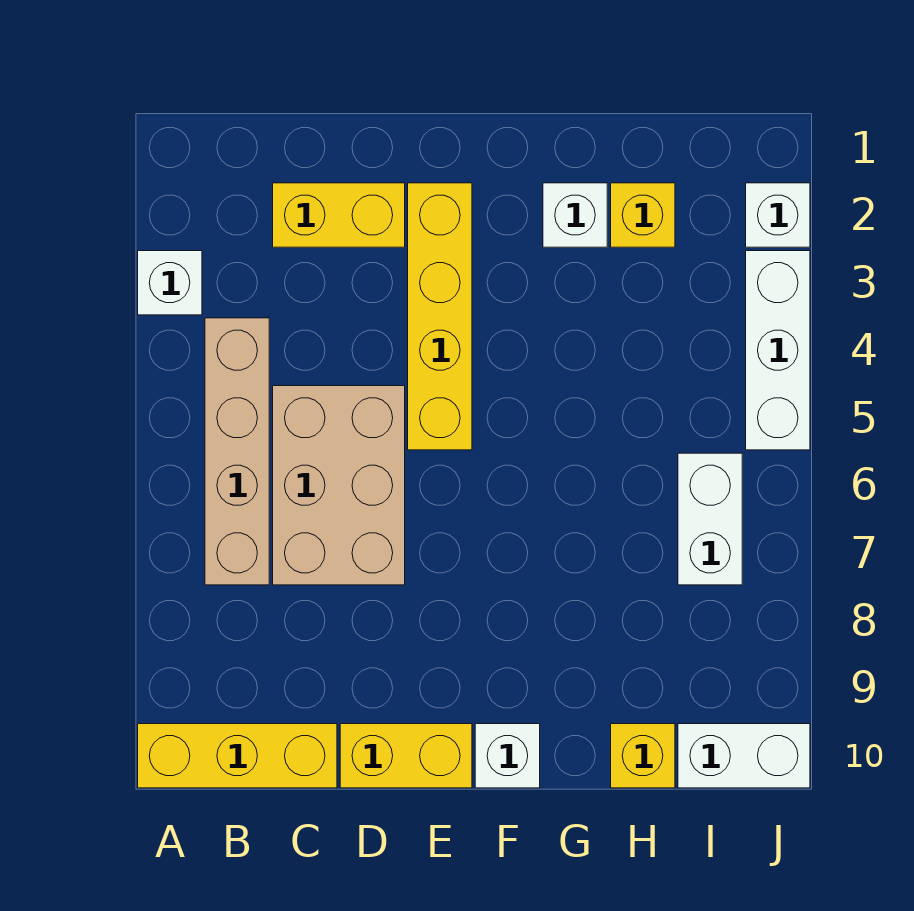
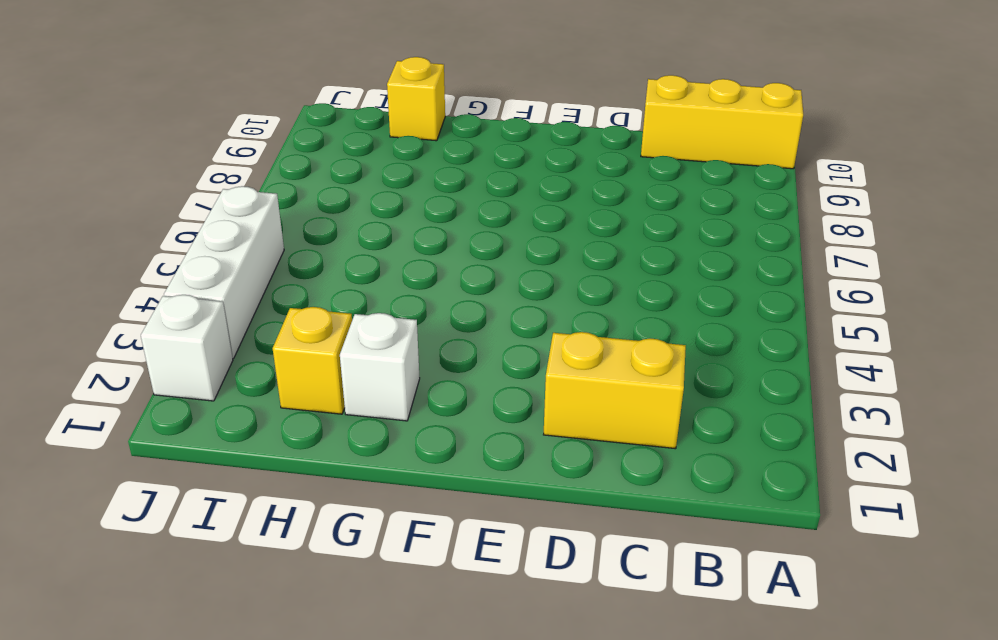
none -> white 1x1 brick [138,251,202,315]
none -> tan 1x4 brick [205,318,269,585]
none -> tan 2x3 brick [273,386,405,585]

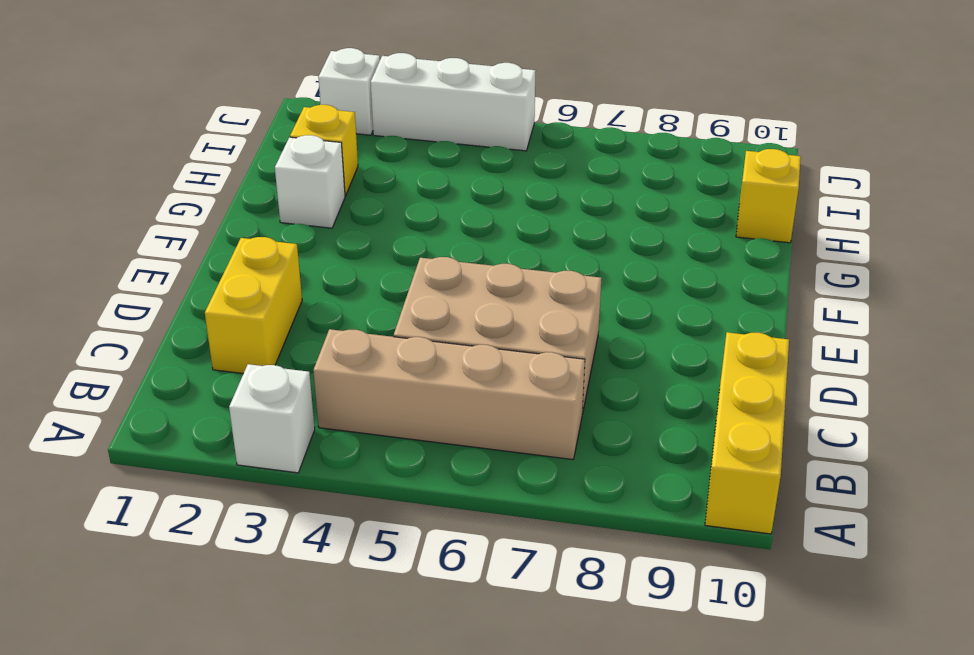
none -> yellow 1x2 brick [340,724,472,788]
none -> yellow 1x4 brick [408,183,472,450]
none -> white 1x1 brick [475,724,540,788]

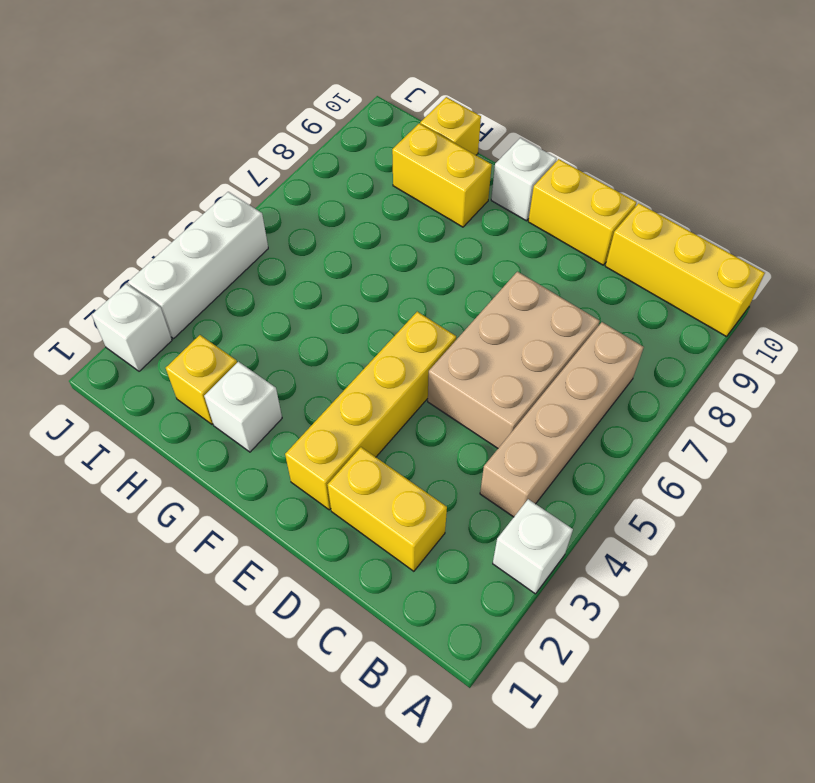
yellow 1x2 brick [392,123,492,227] -> none
none -> white 1x2 brick [678,453,742,585]
none -> white 1x2 brick [678,724,810,788]

